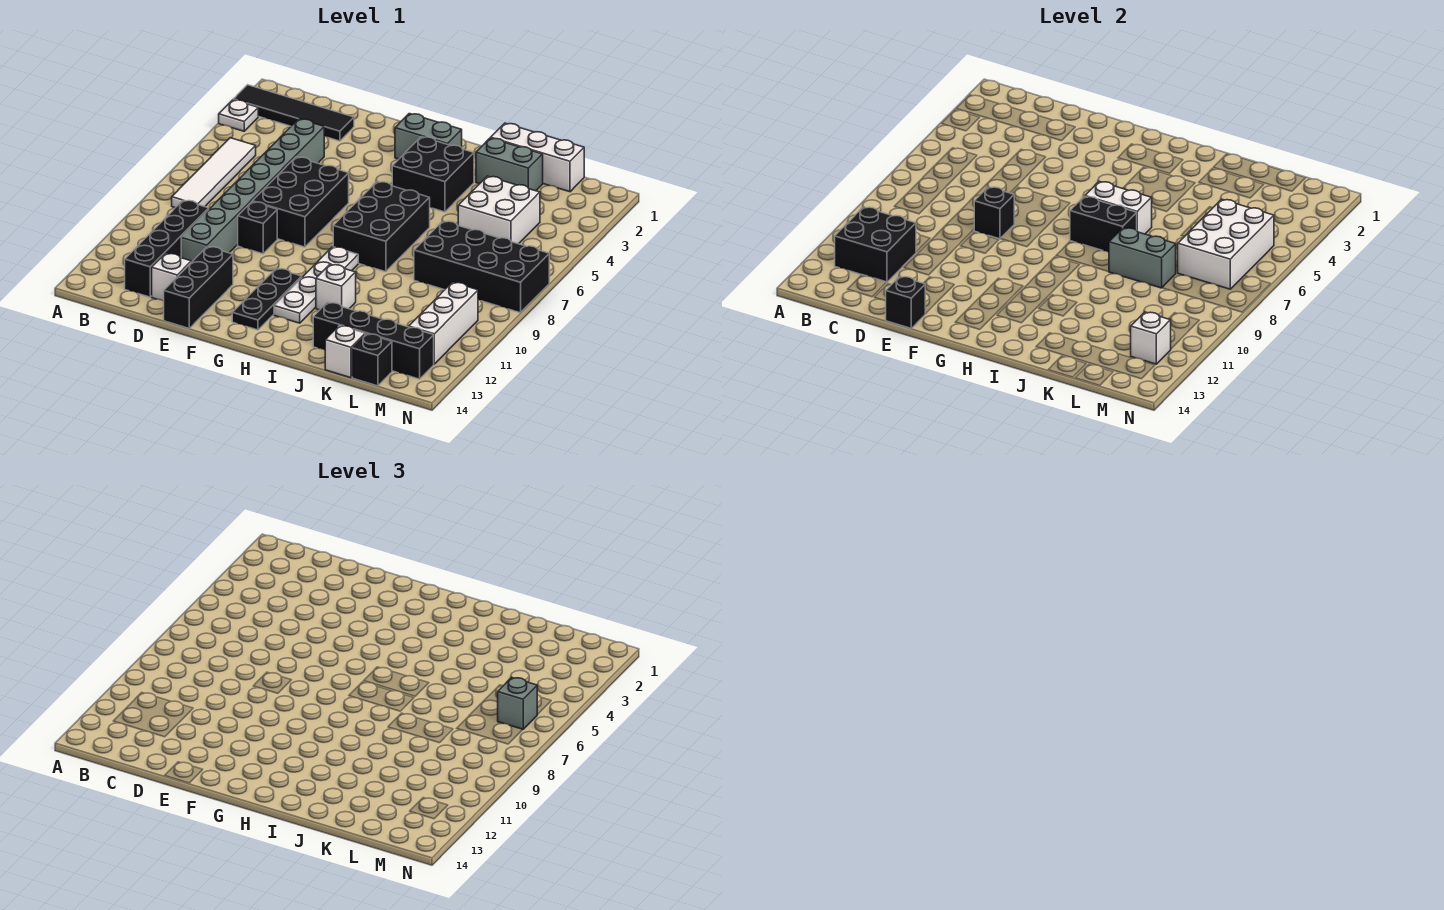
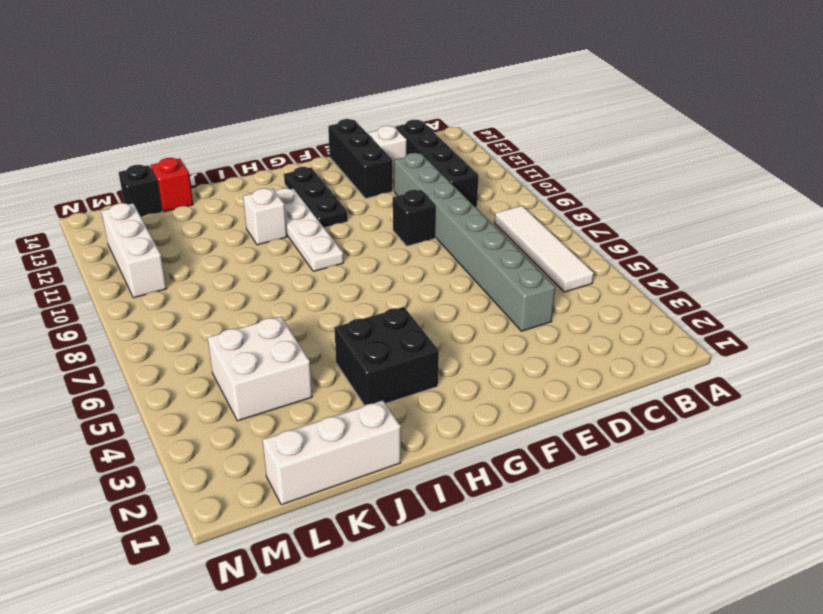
red 1x1 brick [150,158,193,212] -> white 1x1 brick [325,326,365,378]
none -> black 1x4 tile [233,85,354,141]
none -> white 1x1 plate [219,100,258,131]
none -> black 2x3 brick [252,157,349,247]
none -> grey 1x2 brick [395,114,462,159]

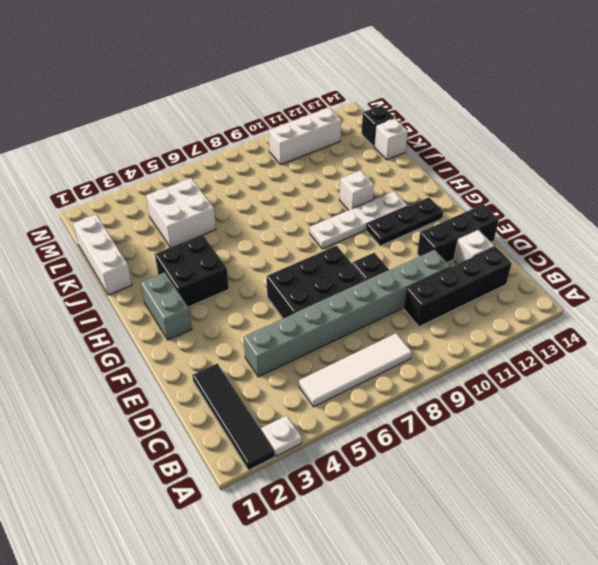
none -> black 2x3 brick [333,182,430,272]
none -> grey 1x2 brick [476,138,543,191]
none -> black 1x4 brick [313,302,434,379]
none -> black 2x4 brick [414,221,549,313]

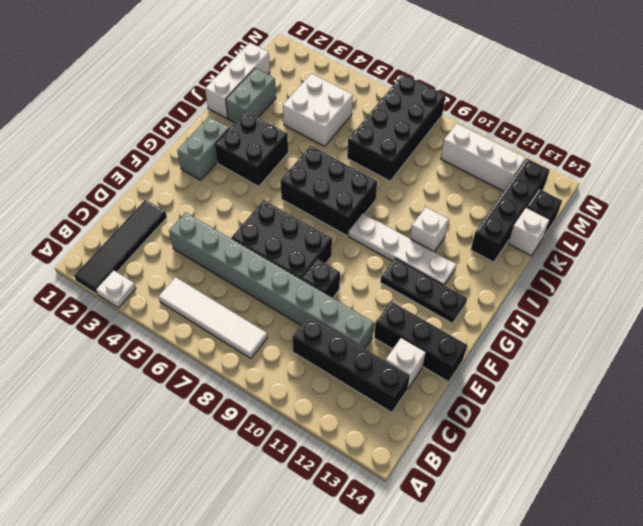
none -> black 2x2 brick [835,207,916,282]
none -> black 1x1 brick [974,187,1014,239]
none -> black 1x1 brick [886,276,925,328]
none -> white 1x2 brick [1085,182,1152,234]

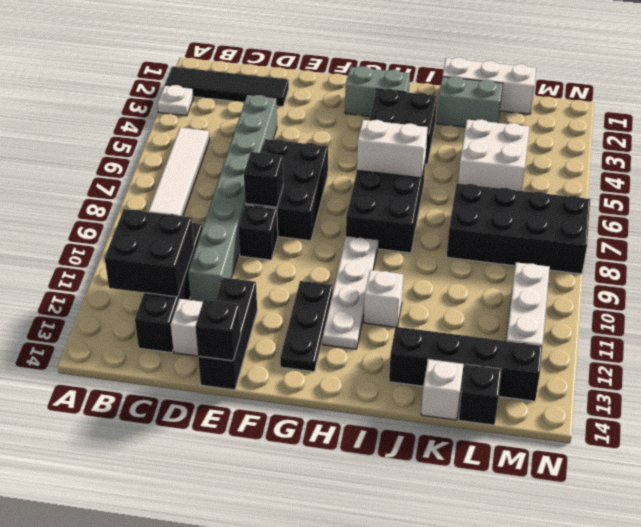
none -> black 1x2 brick [1070,196,1137,252]
none -> grey 1x2 brick [1109,228,1176,288]
none -> white 2x3 brick [1178,199,1274,289]
none -> white 1x1 brick [1131,312,1171,364]

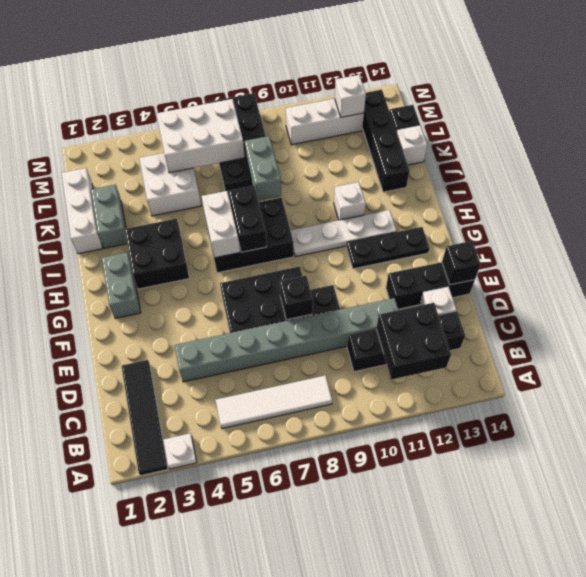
none -> grey 1x1 brick [498,677,537,730]

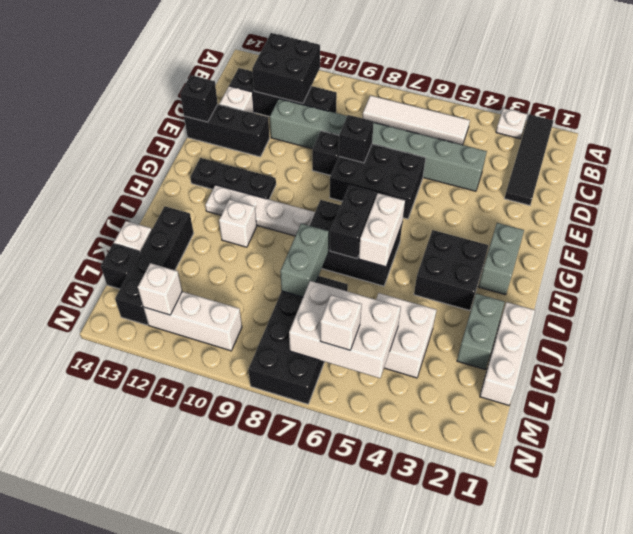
white 1x1 brick [320,295,362,350] -> grey 1x1 brick [498,677,537,730]

